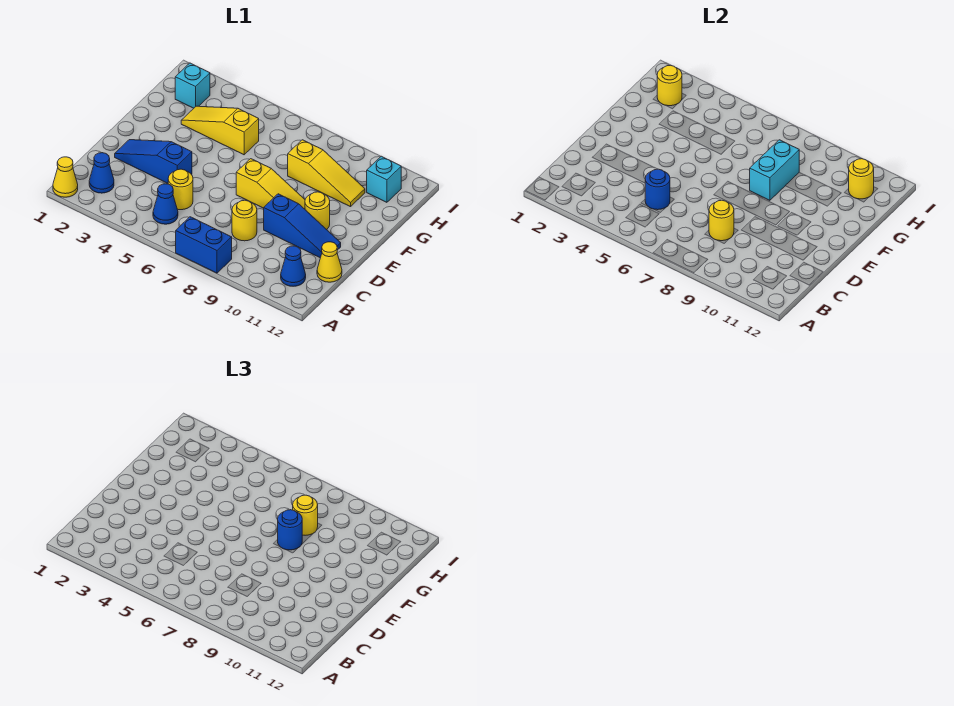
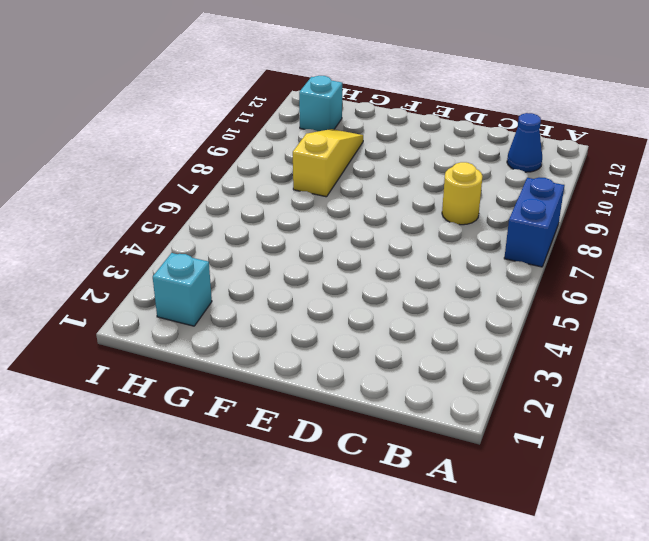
none -> yellow 1x1 cone [53,157,78,197]
none -> blue 1x1 cone [89,153,114,193]
none -> blue 1x1 cone [153,184,178,224]

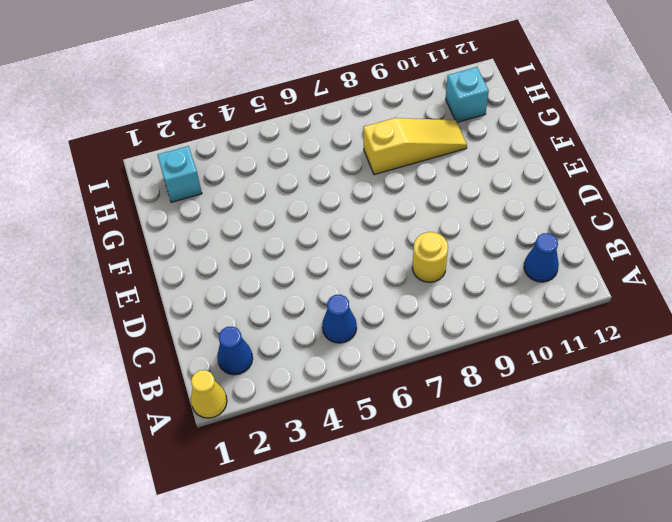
none -> blue 1x2 brick [176,217,232,273]
none -> yellow 1x1 round brick [168,169,193,210]
none -> yellow 1x1 cone [317,242,342,282]

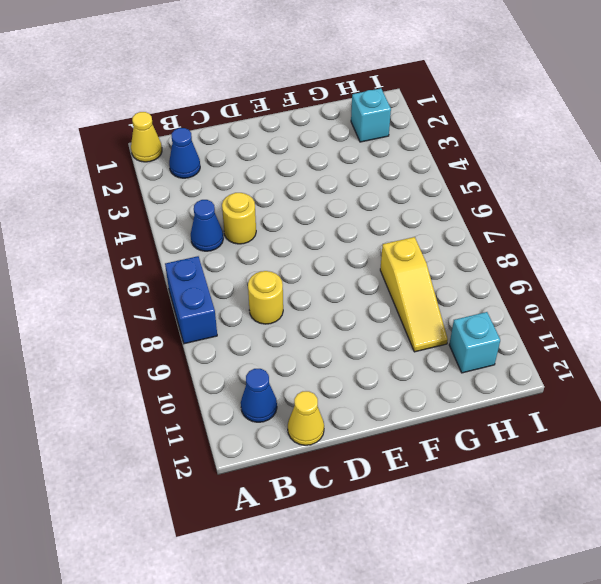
none -> blue 1x3 slope [115,140,192,183]
none -> blue 1x3 slope [264,194,341,258]
none -> yellow 1x3 slope [236,159,305,209]

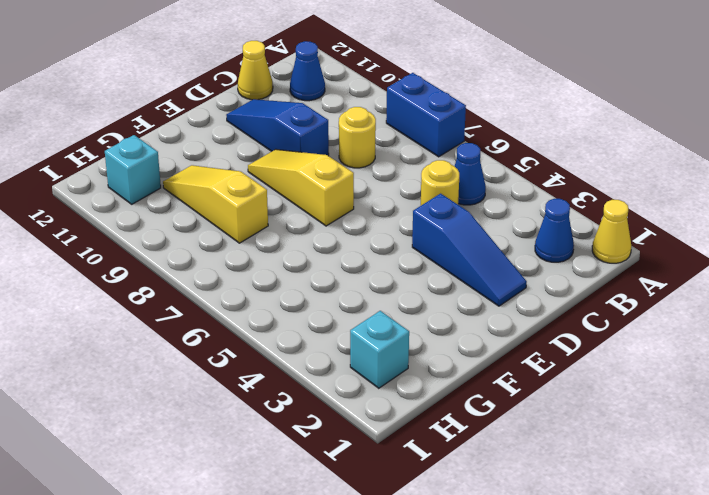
none -> yellow 1x1 round brick [305,192,330,230]
none -> yellow 1x3 slope [181,106,259,155]
none -> blue 1x1 round brick [645,169,670,210]

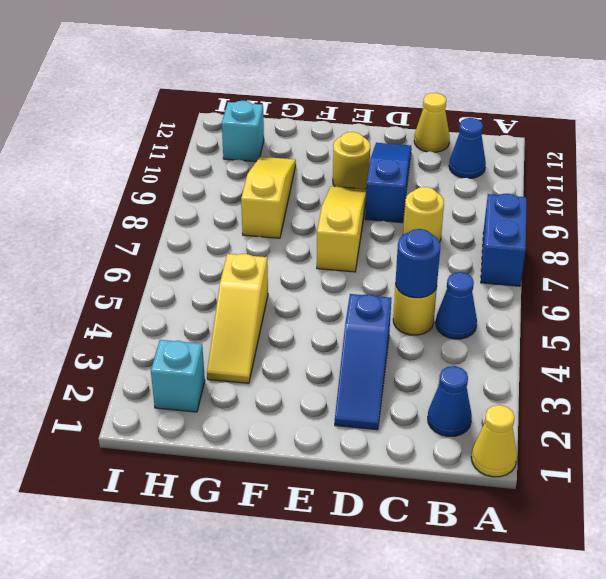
none -> yellow 1x1 round brick [709,200,734,241]
none -> cyan 1x2 brick [750,140,799,200]
none -> yellow 1x1 round brick [657,65,682,106]

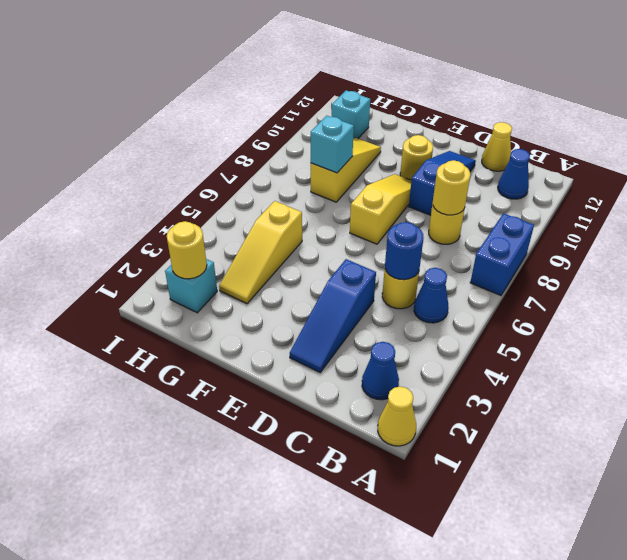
cyan 1x1 brick [311,116,354,173] -> cyan 1x2 brick [750,140,799,200]
none -> yellow 1x1 round brick [849,159,874,199]
none -> blue 1x1 round brick [278,510,302,550]
none -> yellow 1x1 round brick [293,495,318,535]

